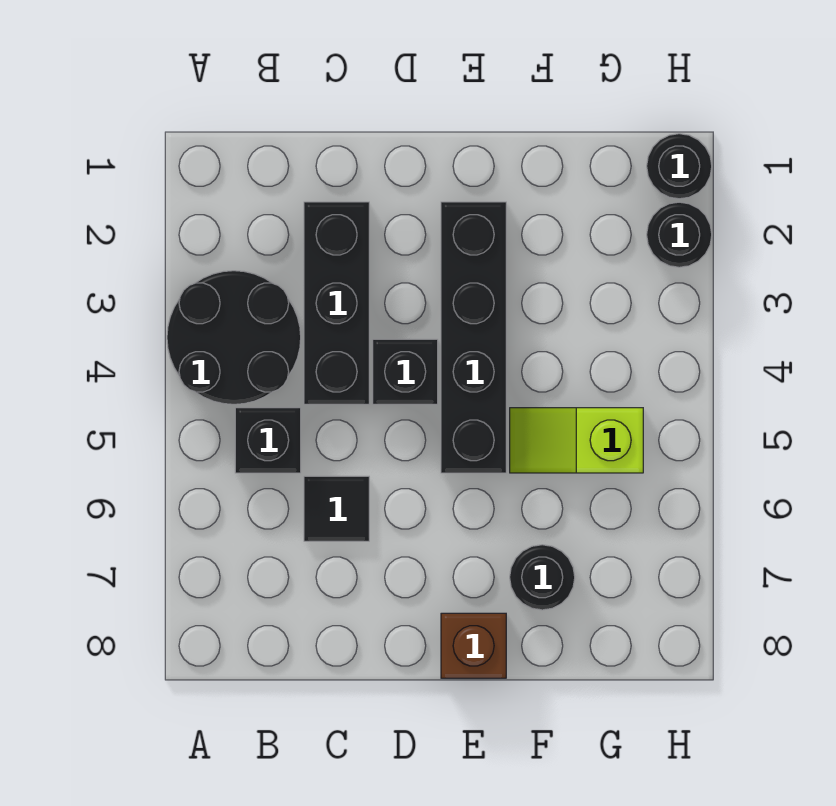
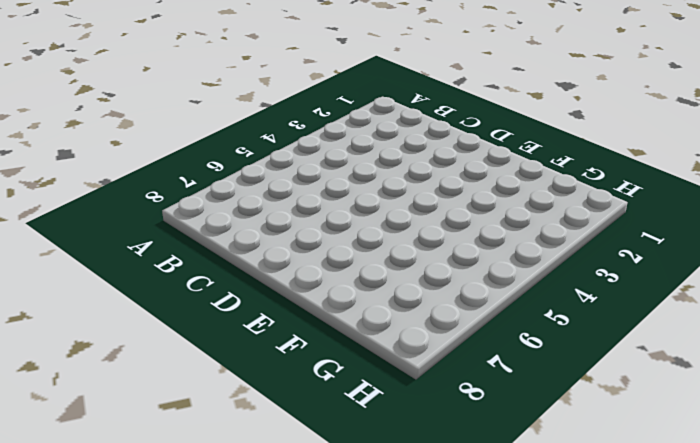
none -> black 2x2 round brick [167,271,301,404]
none -> black 1x1 brick [235,408,301,473]

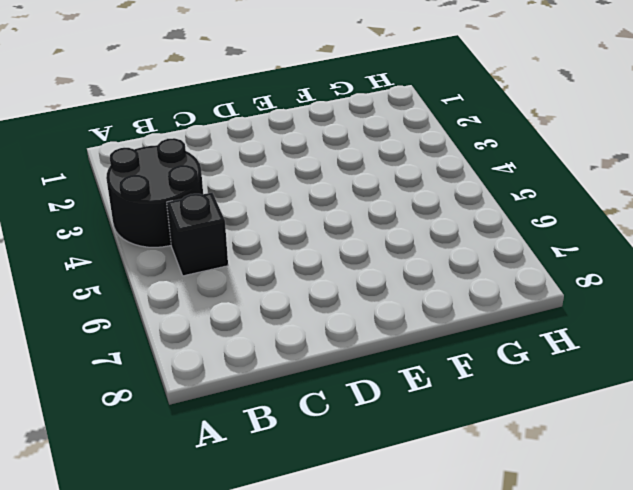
none -> black 1x3 brick [304,202,369,404]
none -> black 1x1 tile [304,476,369,541]

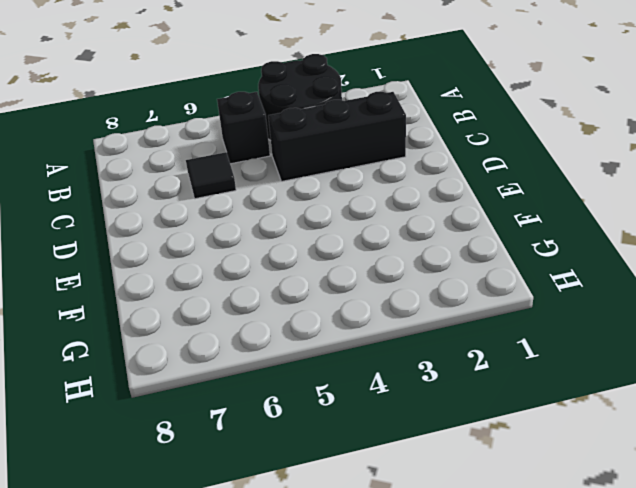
none -> black 1x1 brick [373,339,438,404]
none -> black 1x4 brick [441,202,506,473]

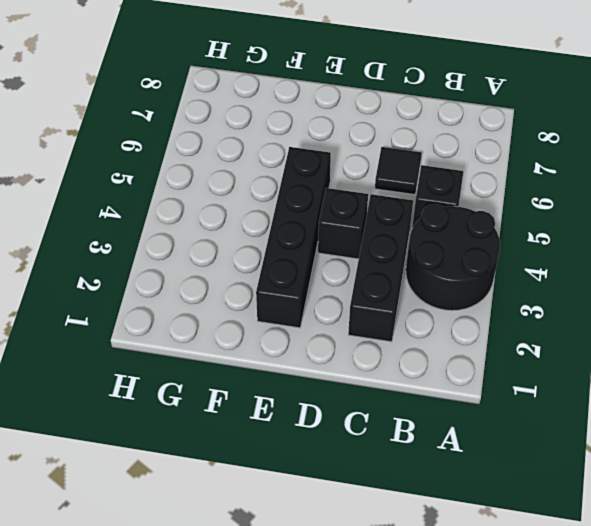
none -> brown 1x1 brick [441,613,506,678]
none -> lime 1x2 slope [510,408,643,473]

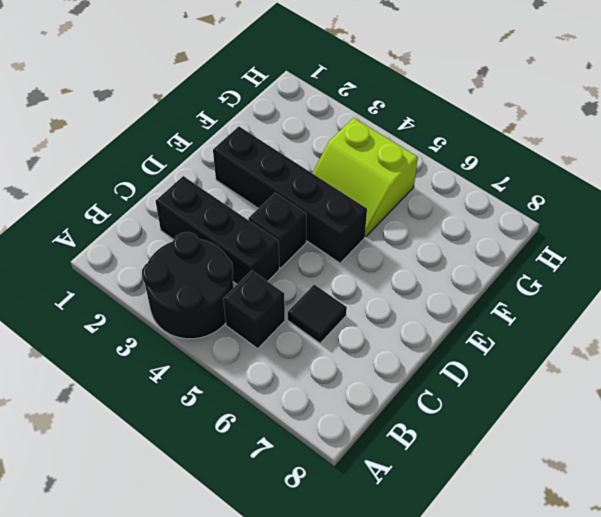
lime 2x2 slope [312,118,418,237] -> lime 1x2 slope [510,408,643,473]
none -> brown 1x1 brick [441,613,506,678]
none -> black 1x1 round brick [510,545,575,610]

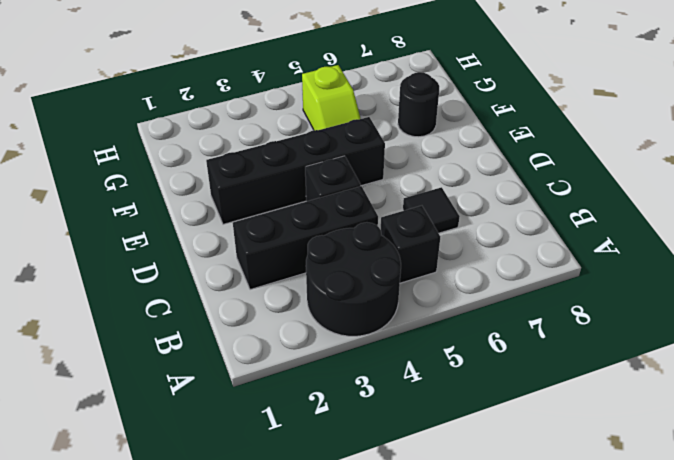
none -> brown 1x1 brick [441,613,506,678]
none -> black 1x1 round brick [647,134,712,199]

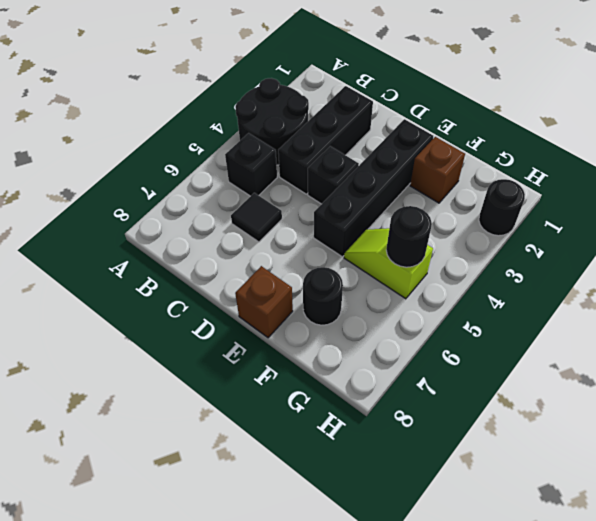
brown 1x1 brick [410,137,465,203] -> none
black 1x1 round brick [386,206,432,267] -> black 1x1 round brick moved to [647,134,712,199]

